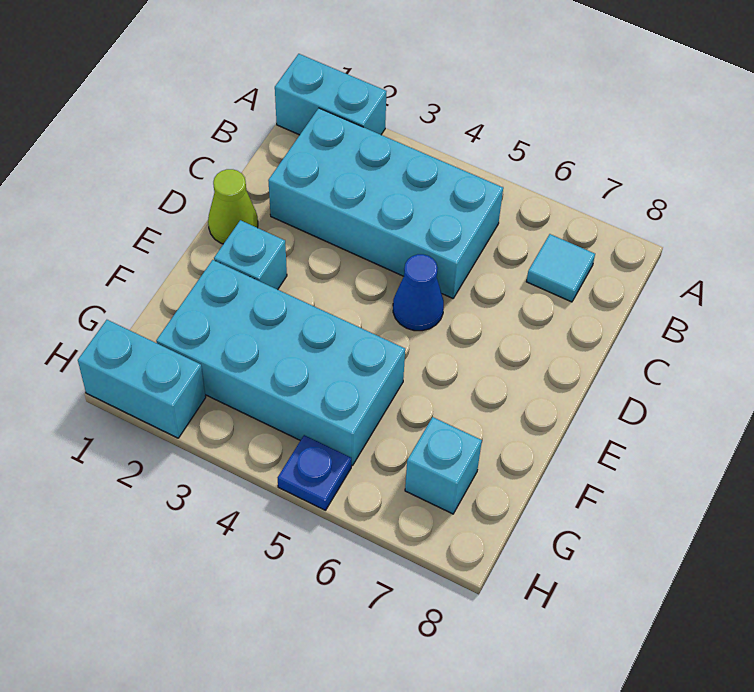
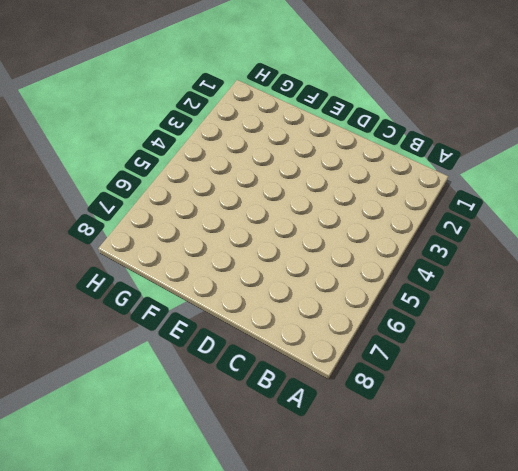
none -> cyan 1x2 brick [275,54,387,135]
none -> cyan 2x4 brick [268,108,503,298]

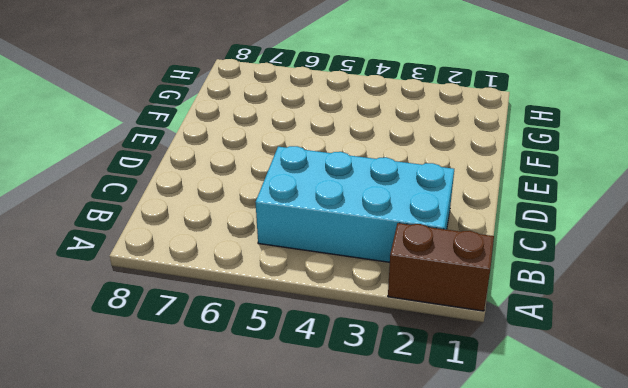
brown 1x2 brick [388,223,494,311] -> cyan 1x2 brick [275,54,387,135]
none -> cyan 1x1 tile [526,234,595,302]
none -> lime 1x1 cone [208,169,258,244]

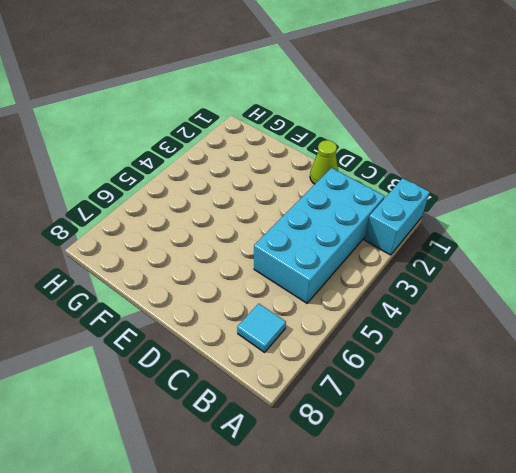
none -> blue 1x1 cone [393,254,444,331]
none -> cyan 1x1 brick [214,220,287,290]

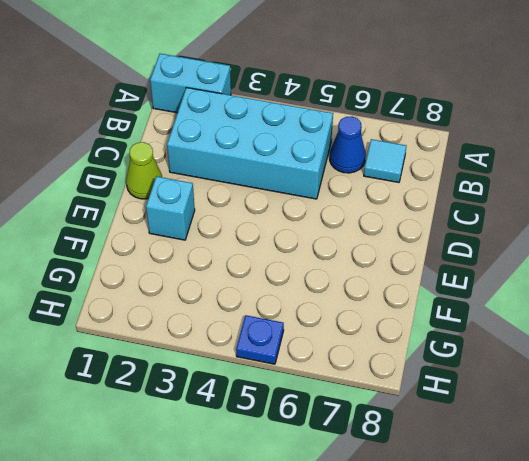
blue 1x1 cone [330,117,366,173] -> blue 1x1 cone moved to [393,254,444,331]
none -> cyan 2x4 brick [156,260,405,466]
none -> cyan 1x1 brick [405,417,482,514]

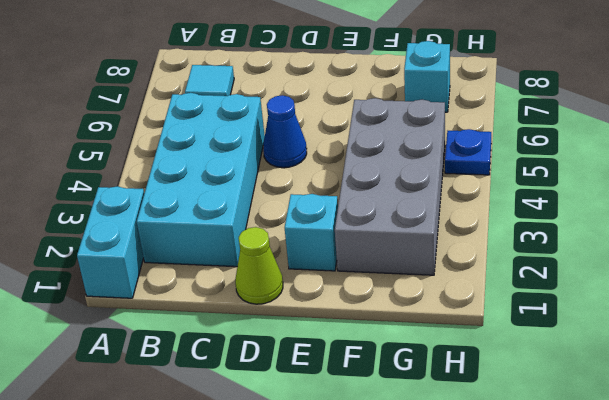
grey 2x4 brick [335,98,445,275] -> cyan 2x4 brick [156,260,405,466]
none -> cyan 1x2 brick [78,320,206,438]

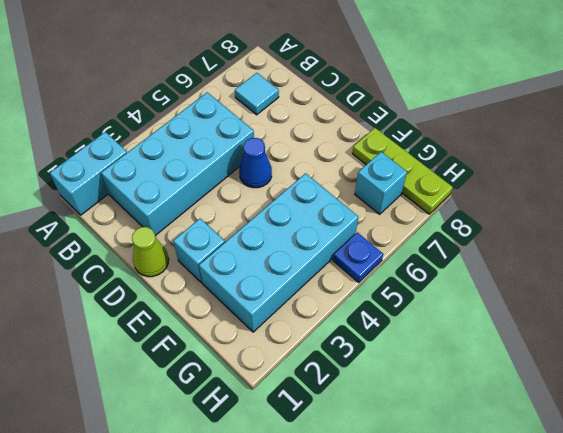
lime 1x3 plate [352,128,453,214] -> none
none -> cyan 1x2 brick [78,320,206,438]

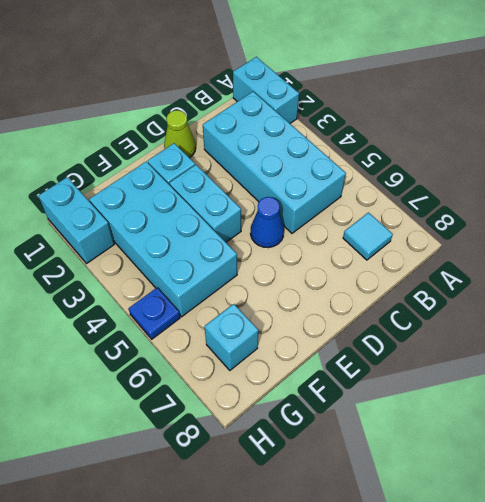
cyan 1x2 brick [169,165,241,242] -> none

